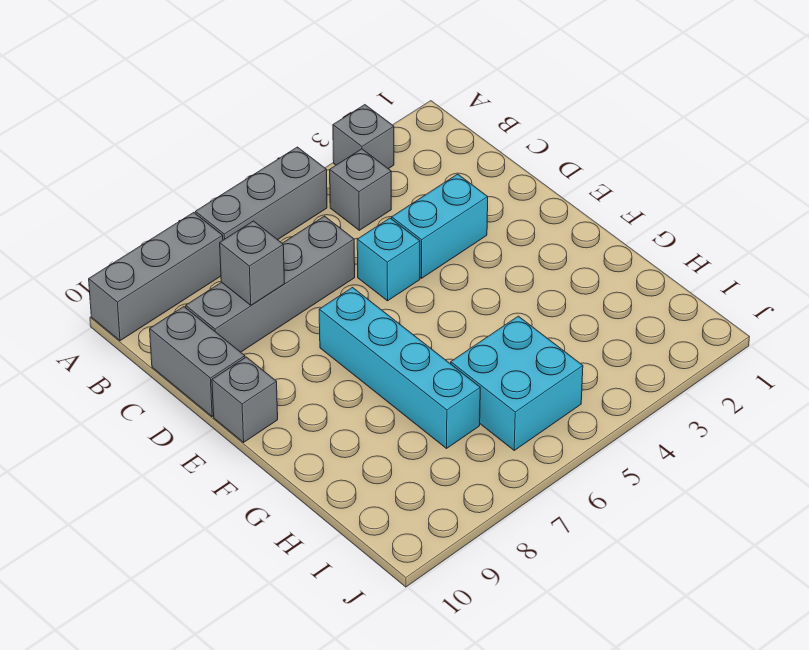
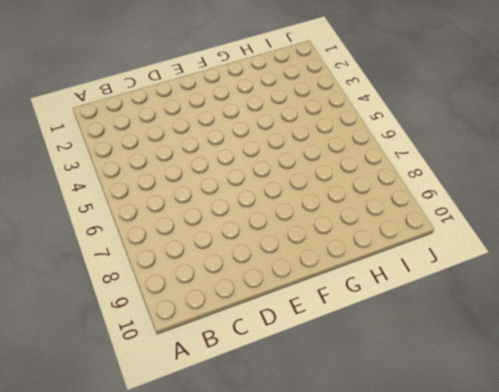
none -> grey 1x1 brick [333,105,394,169]
none -> grey 1x3 brick [195,147,327,240]
none -> grey 1x3 brick [89,212,223,341]

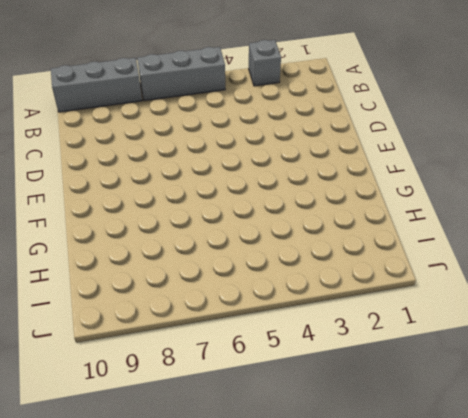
none -> grey 1x1 brick [330,149,391,230]
none -> grey 1x4 brick [186,216,355,352]
none -> grey 1x2 brick [150,307,245,416]

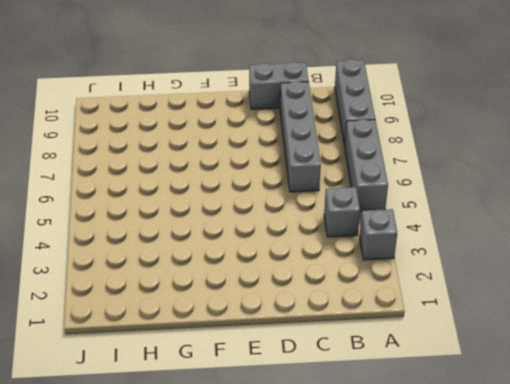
none -> cyan 1x2 brick [392,174,488,278]
none -> cyan 1x1 brick [357,218,420,301]
none -> cyan 1x4 brick [319,288,480,448]

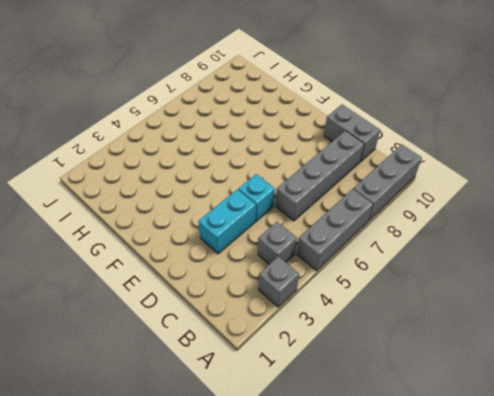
none -> cyan 1x4 brick [319,288,480,448]
none -> grey 1x1 brick [212,357,278,442]
none -> cyan 2x2 brick [451,316,583,450]

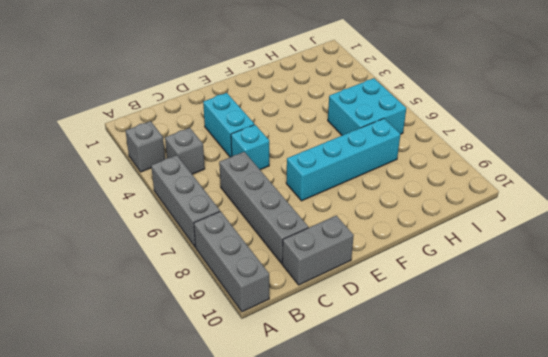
none -> grey 1x1 brick [212,357,278,442]
none -> grey 1x1 brick [220,221,285,305]

